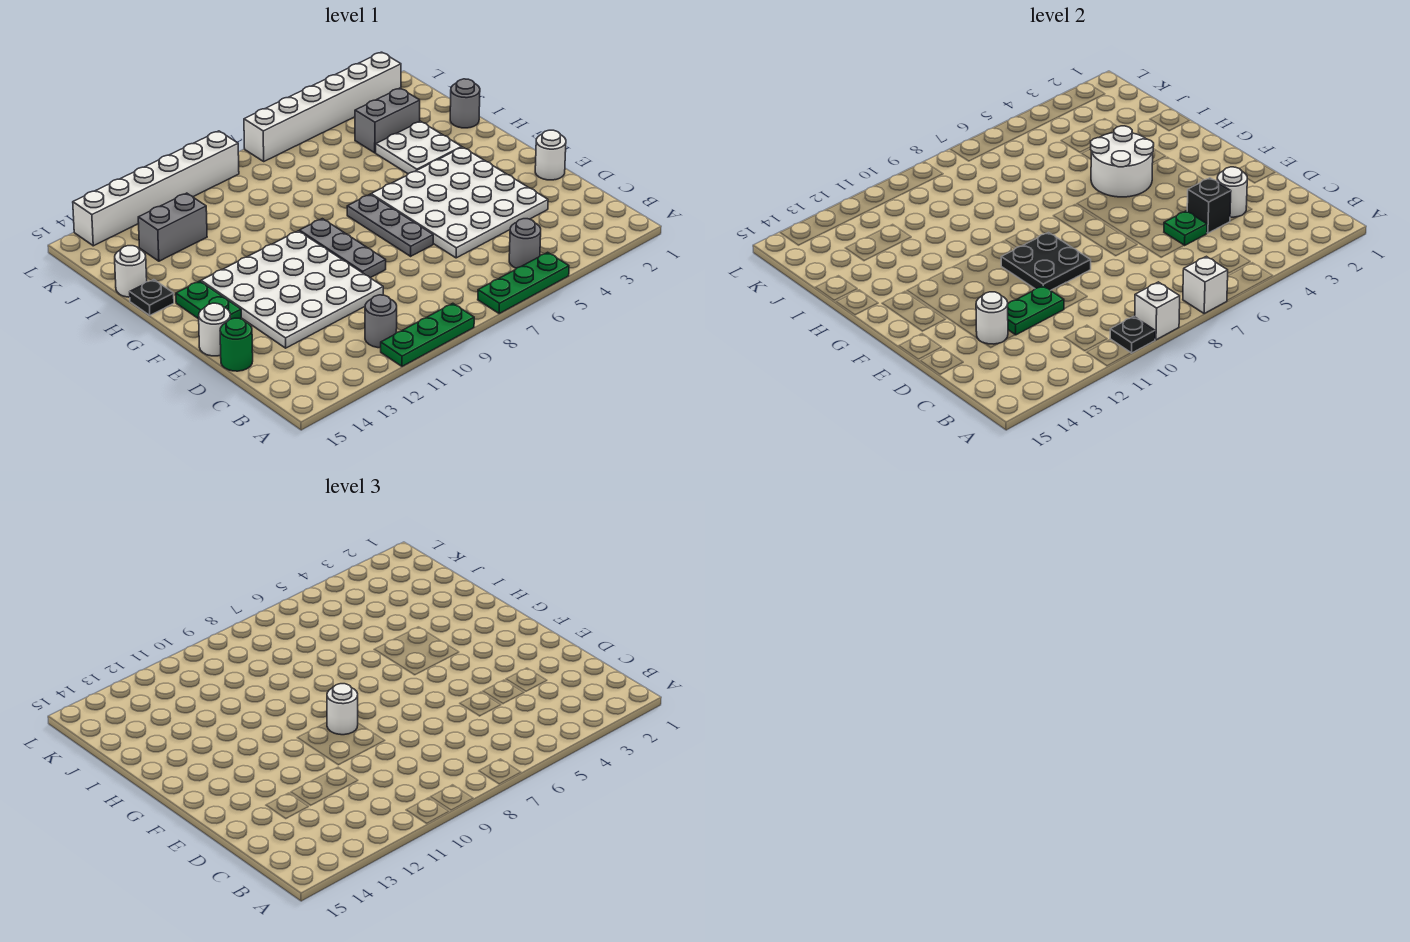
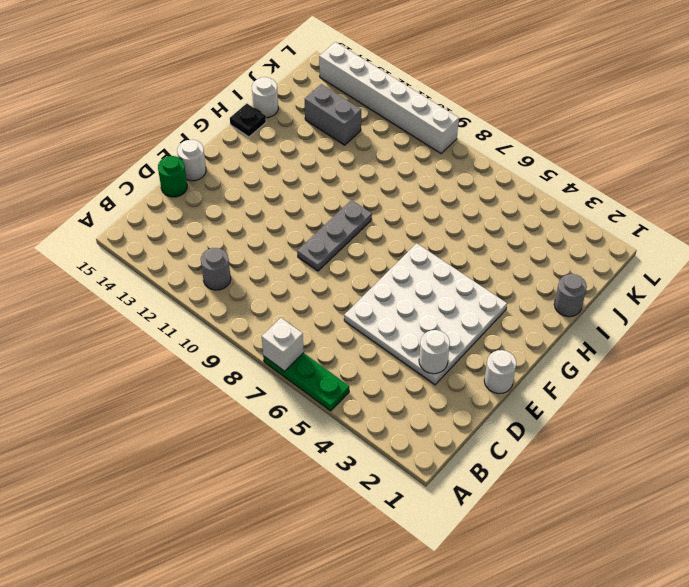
none -> green 1x3 plate [381,303,474,366]
none -> grey 1x1 round brick [509,219,541,268]
none -> white 4x4 plate [201,231,383,348]
none -> grey 1x3 plate [347,195,433,256]

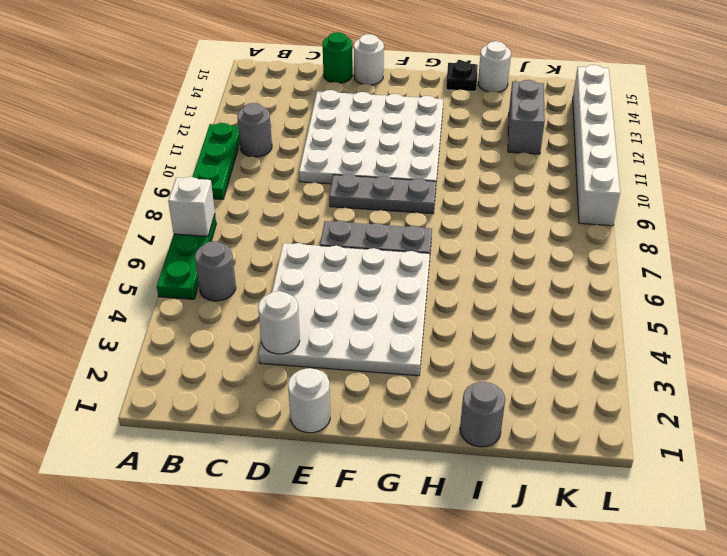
none -> green 1x2 plate [176,281,241,319]
none -> white 2x2 plate [376,121,462,174]
none -> grey 1x2 brick [355,88,420,153]
none -> white 1x6 brick [244,52,401,161]

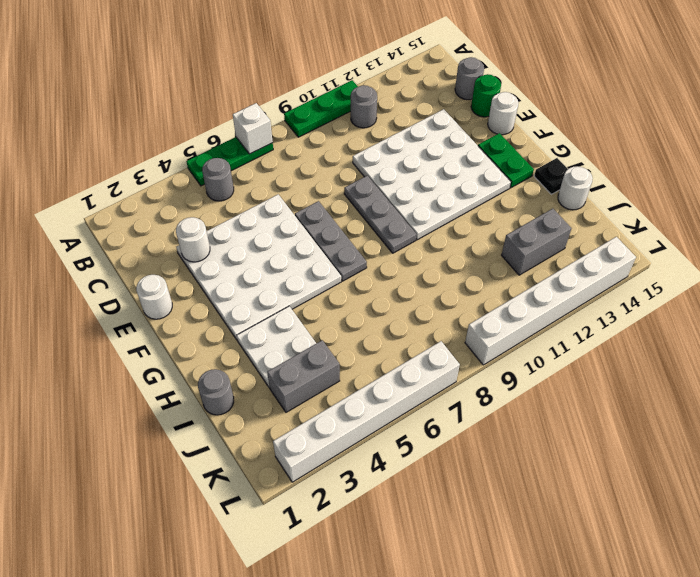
grey 1x1 round brick [455,57,484,100] -> none
none -> white 1x1 brick [1135,282,1180,340]
none -> black 1x1 plate [1110,316,1155,353]
none -> black 1x1 brick [1187,178,1231,233]
none -> green 1x1 plate [1164,211,1207,245]

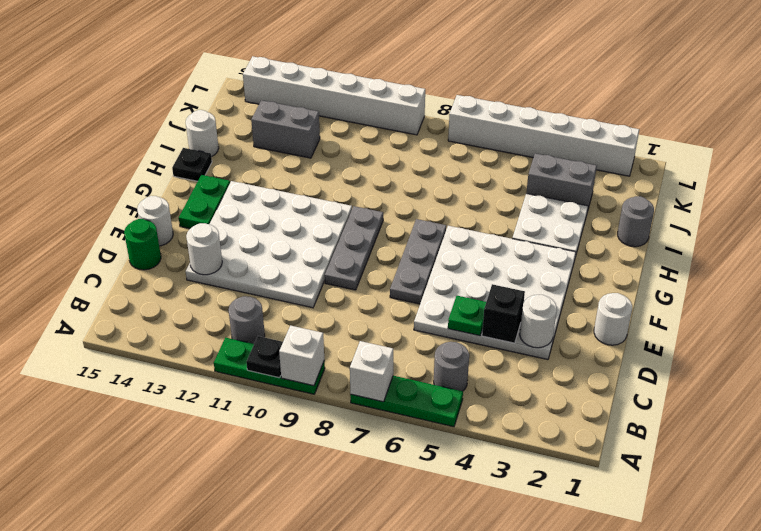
none -> green 1x2 plate [1008,286,1064,335]
none -> black 2x2 plate [1001,232,1091,291]
none -> white 2x2 round brick [1091,126,1154,197]
none -> white 1x1 round brick [327,684,358,735]

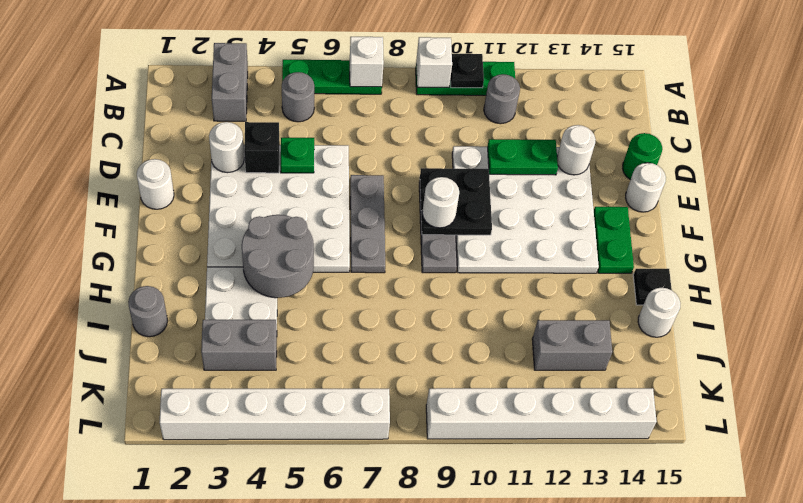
grey 1x2 brick [212,43,248,121] -> none
grey 2x2 round brick [242,215,314,298] -> white 2x2 round brick [1091,126,1154,197]

